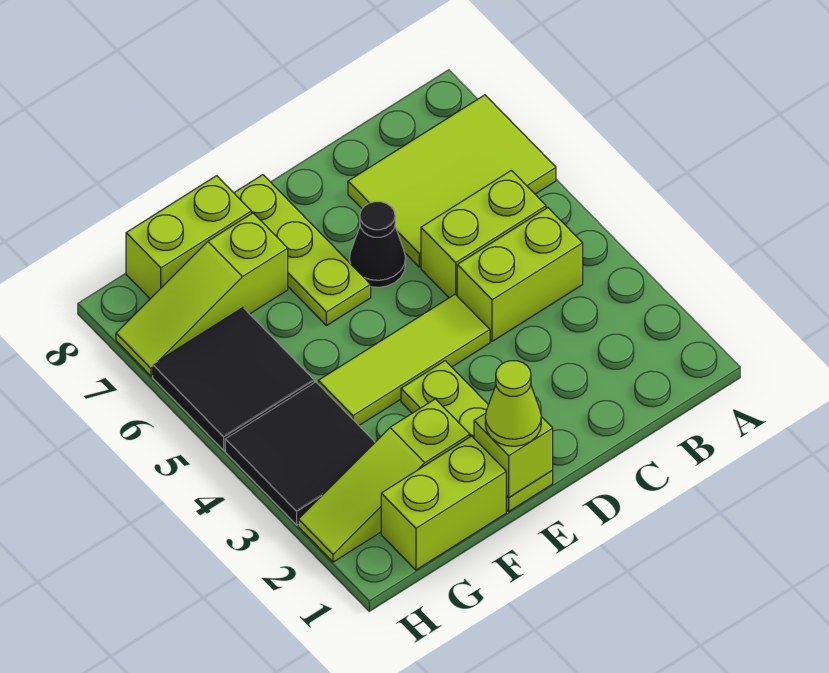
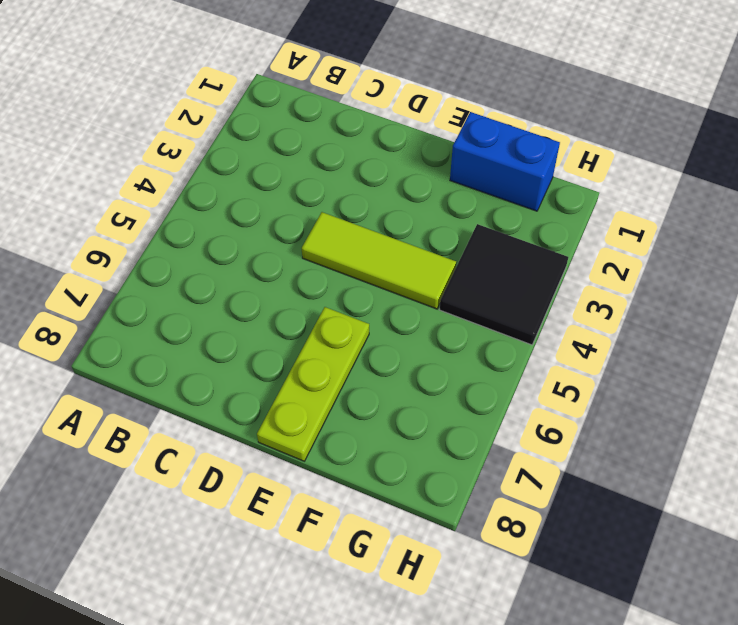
blue 1x2 brick [450,112,560,211] -> lime 1x2 brick [381,436,506,570]
none -> lime 2x3 tile [348,95,556,267]
none -> lime 1x2 brick [457,208,583,341]
none -> lime 1x2 brick [421,170,546,298]

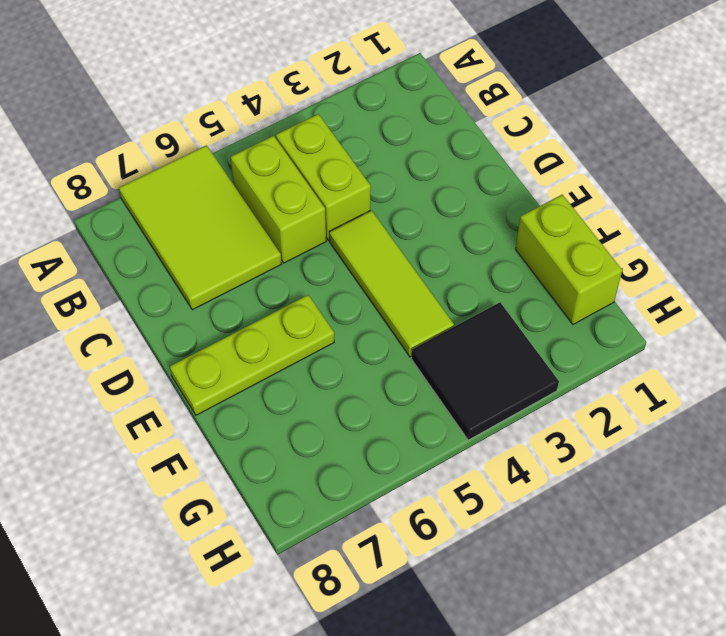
none -> black 1x1 cone [349,202,406,287]
none -> lime 1x3 plate [401,361,553,511]
none -> lime 1x3 slope [298,399,470,562]

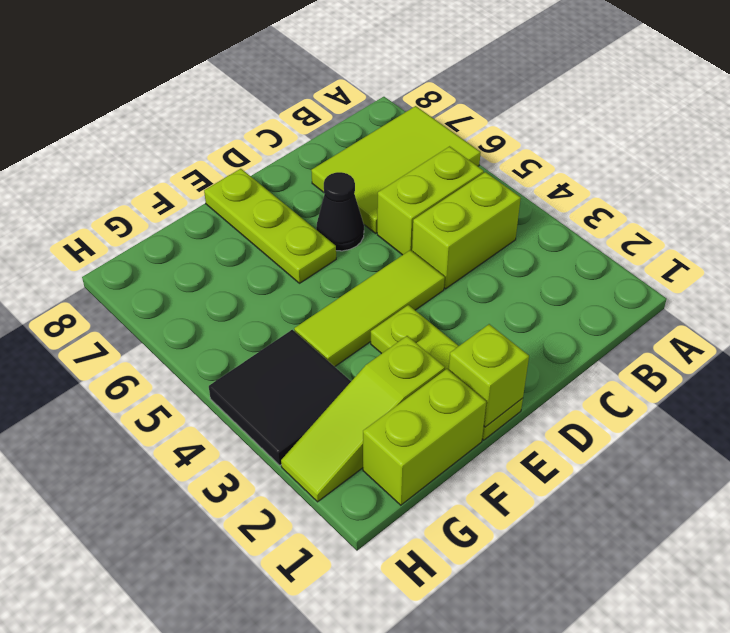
none -> lime 1x3 slope [116,213,288,376]
none -> lime 1x2 brick [126,176,251,299]
none -> black 2x2 tile [153,308,314,450]

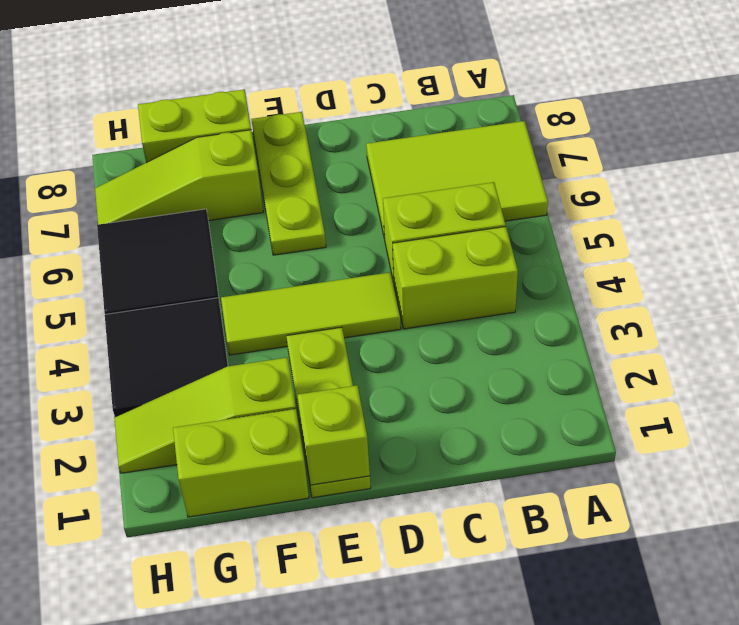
none -> black 1x1 cone [349,202,406,287]
none -> lime 1x1 cone [485,361,541,446]

